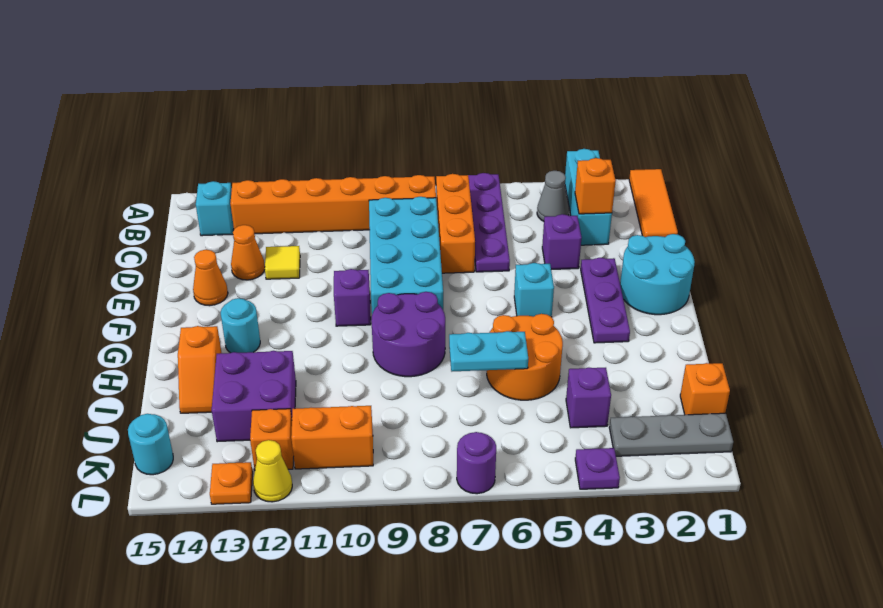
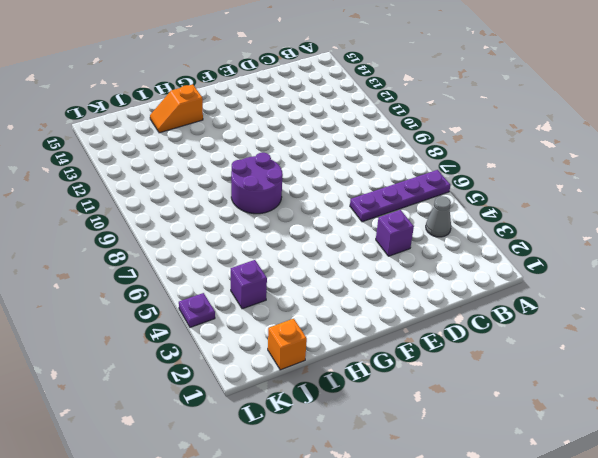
none -> orange 1x3 tile [629,169,678,237]
none -> cyan 1x3 brick [565,149,612,245]
none -> orange 1x3 brick [436,174,475,273]
none -> orange 1x6 brick [230,175,436,234]

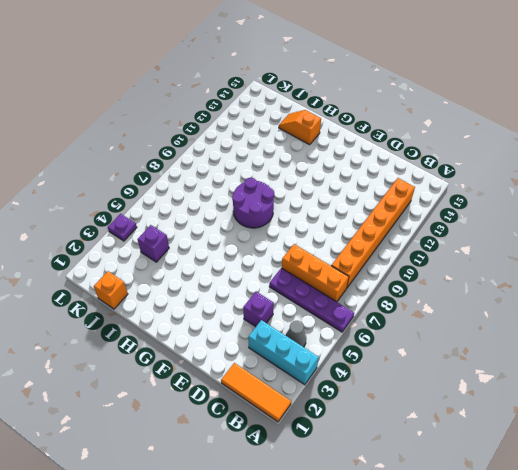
none -> cyan 1x1 brick [196,181,234,236]
none -> cyan 2x4 brick [369,197,443,314]
none -> yellow 1x1 tile [265,246,300,279]
none -> orange 1x1 cone [231,225,265,280]

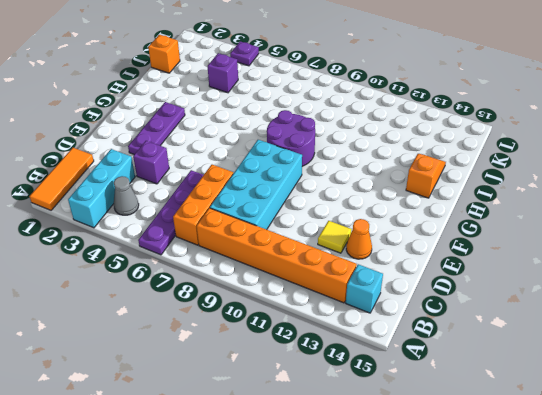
none -> cyan 2x2 round brick [620,234,695,315]
none -> orange 1x1 cone [193,250,228,306]
none -> cyan 1x1 brick [514,263,554,317]
none -> purple 1x1 brick [334,269,371,326]

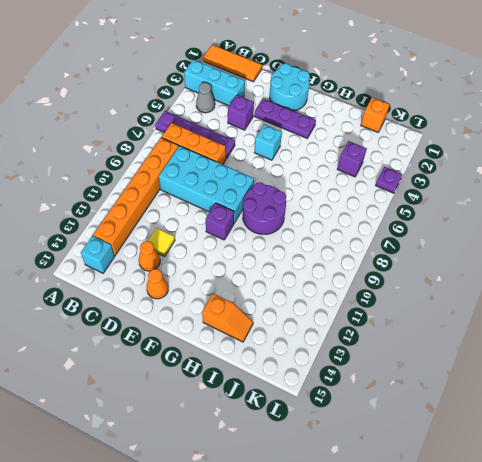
none -> cyan 1x1 round brick [221,298,260,353]
none -> orange 2x2 round brick [487,314,563,400]
none -> purple 2x2 brick [212,351,296,442]
none -> grey 1x3 plate [609,413,733,456]

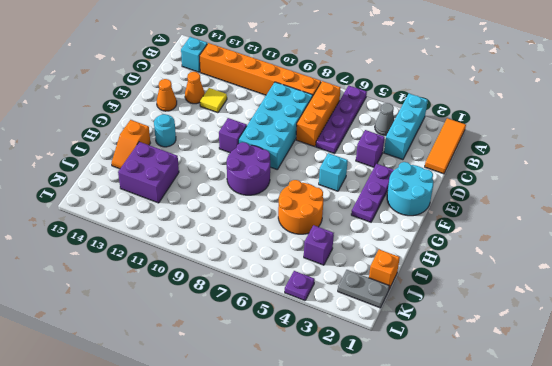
grey 1x2 plate [338,270,389,308] -> grey 1x3 plate [609,413,733,456]
none -> orange 1x2 brick [291,406,373,469]
none -> orange 1x1 brick [250,409,294,470]
none -> cyan 1x1 round brick [128,414,173,475]
none -> purple 1x1 round brick [457,432,496,494]

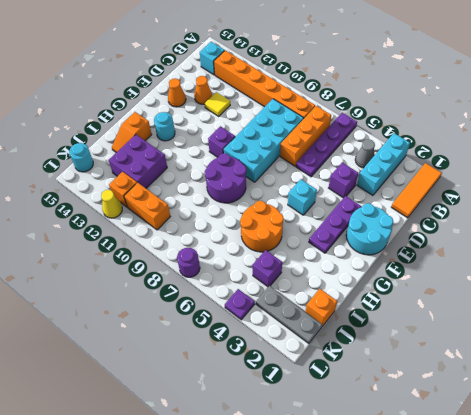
none -> orange 1x1 plate [210,462,253,504]
none -> orange 1x1 brick [575,158,616,214]
none -> cyan 1x2 plate [449,331,528,371]

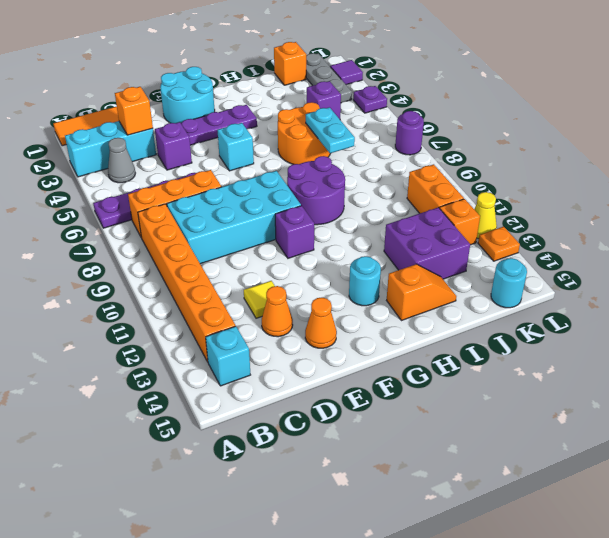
purple 1x1 tile [330,60,363,85] -> none

